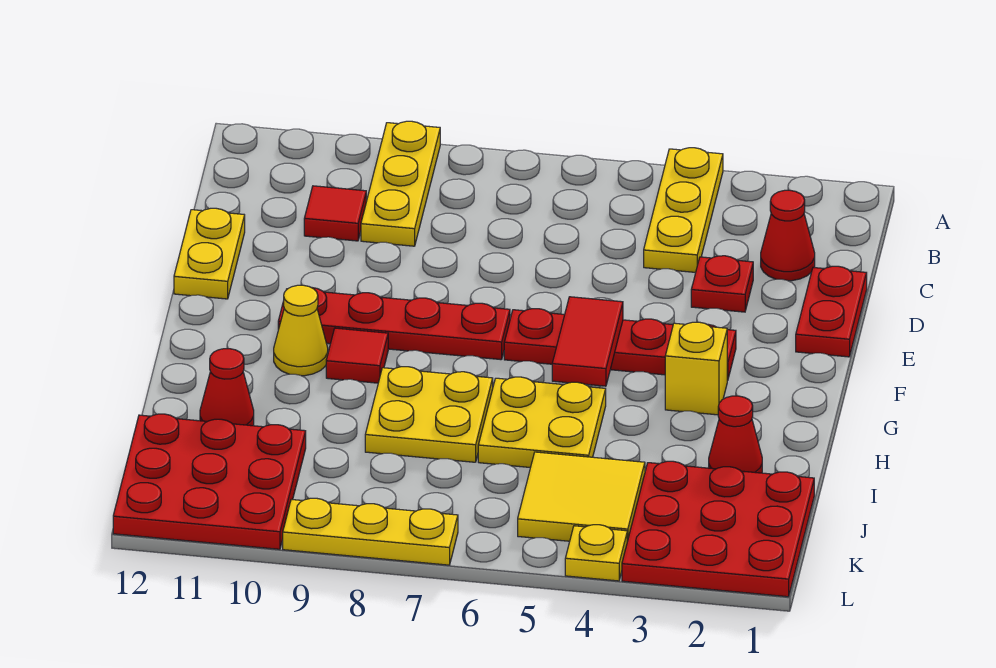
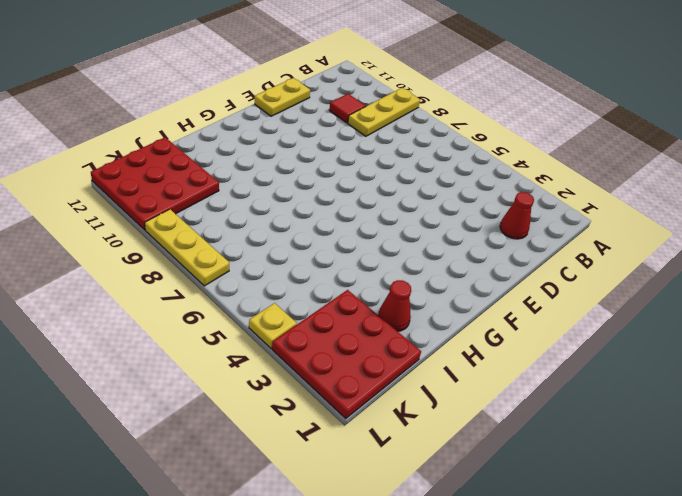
none -> yellow 1x3 plate [644,148,723,272]
none -> red 1x2 plate [796,266,867,357]
none -> red 1x1 plate [691,256,753,312]

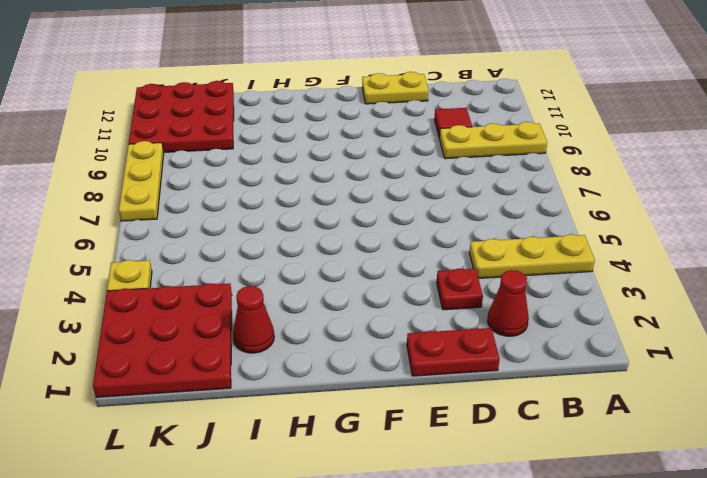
none -> red 1x4 plate [504,309,736,381]
none -> red 1x4 plate [278,287,510,360]
none -> yellow 1x1 brick [665,322,727,415]

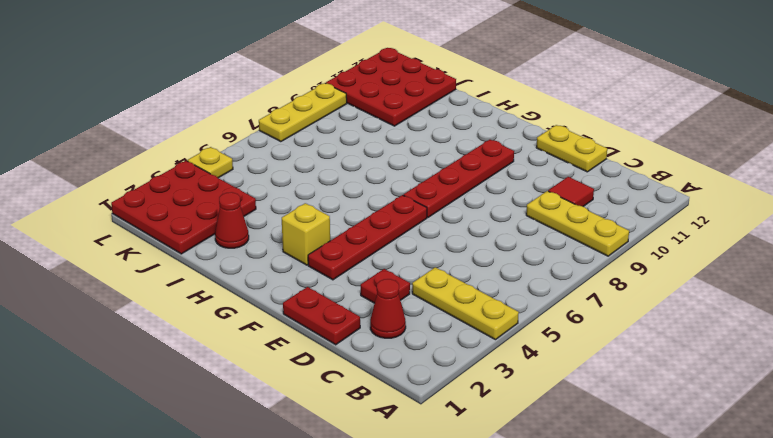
none -> red 1x1 tile [326,328,388,383]
none -> yellow 1x1 cone [274,285,328,376]
none -> yellow 2x2 plate [478,377,606,468]

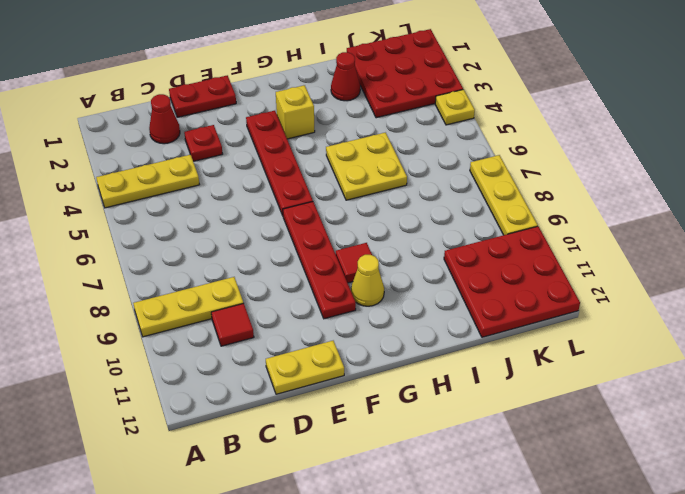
none -> yellow 2x2 plate [365,367,493,462]
none -> red 1x1 cone [200,349,254,426]
none -> yellow 2x2 tile [518,452,645,541]

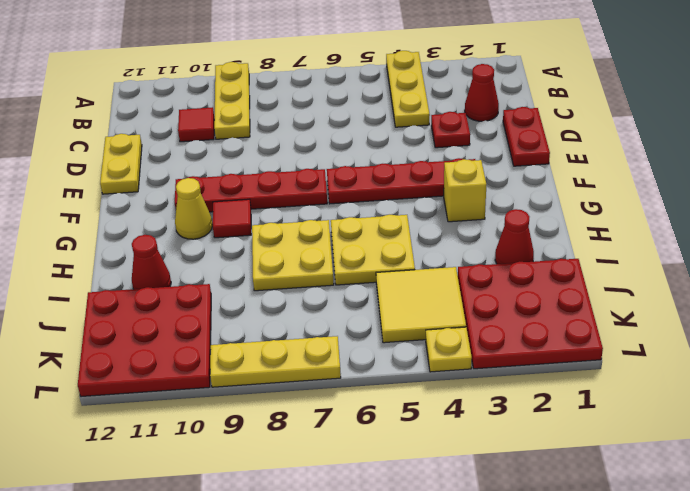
none -> red 1x2 tile [552,297,623,386]

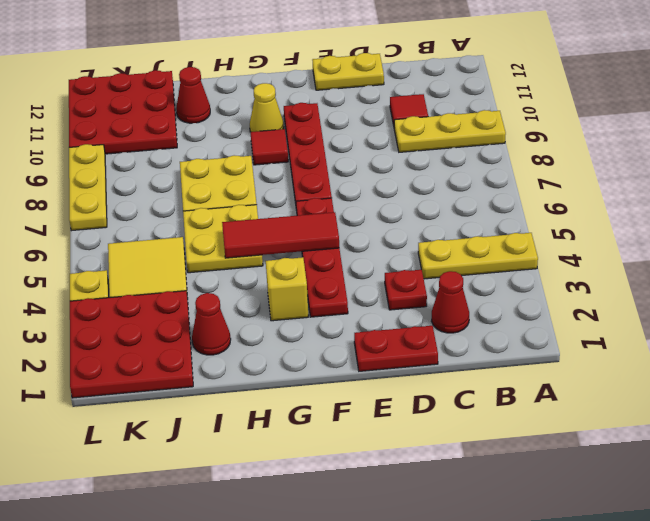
red 1x3 tile [222,212,339,258] -> red 1x2 tile [552,297,623,386]

